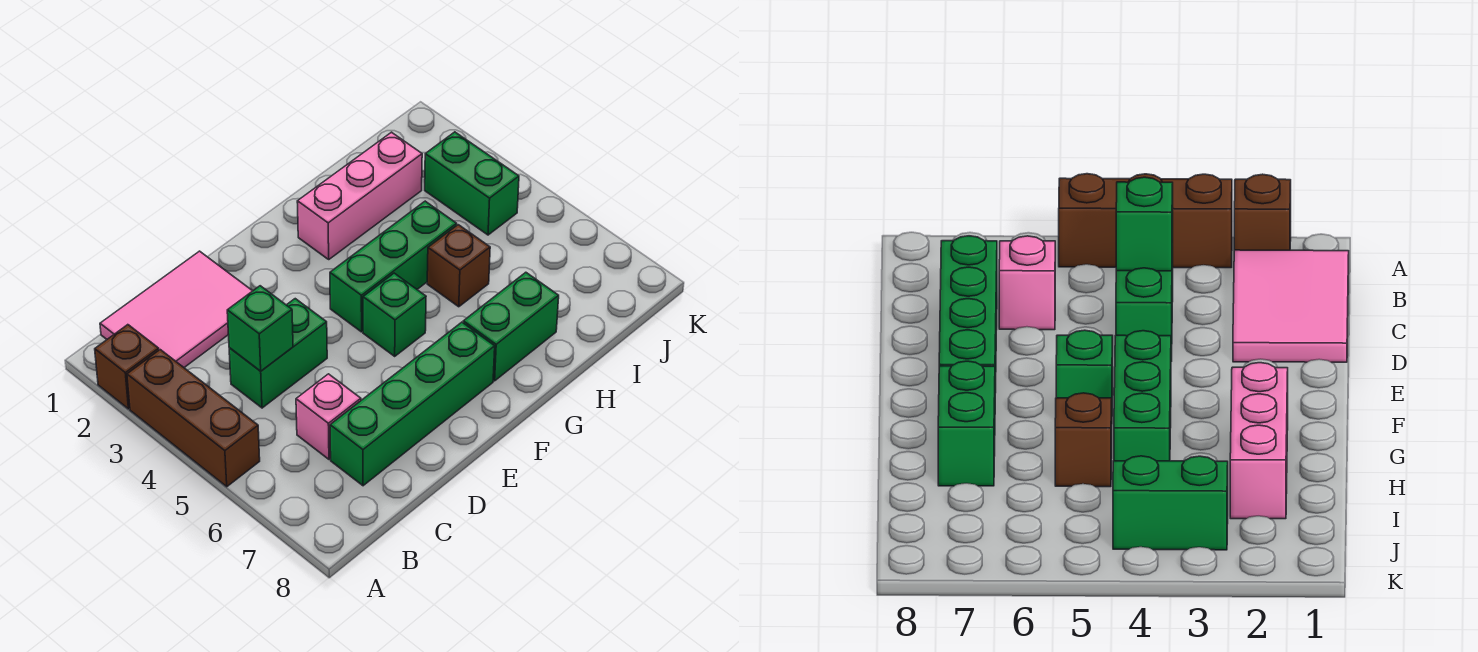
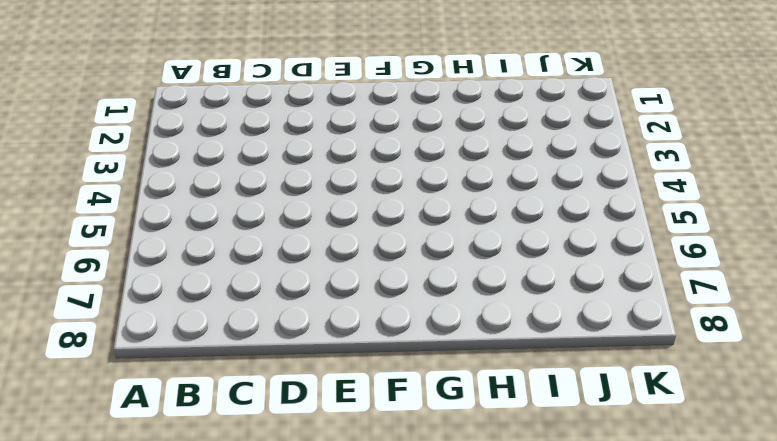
none -> brown 1x1 brick [95,325,159,409]
none -> brown 1x3 brick [127,350,260,487]
none -> pink 2x3 tile [100,251,252,367]

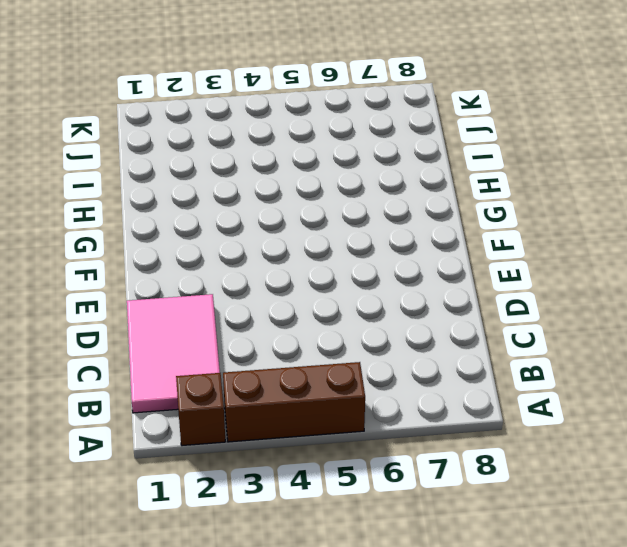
none -> green 1x2 brick [229,299,327,408]
none -> pink 1x1 brick [296,374,361,459]
none -> green 1x4 brick [330,322,495,486]

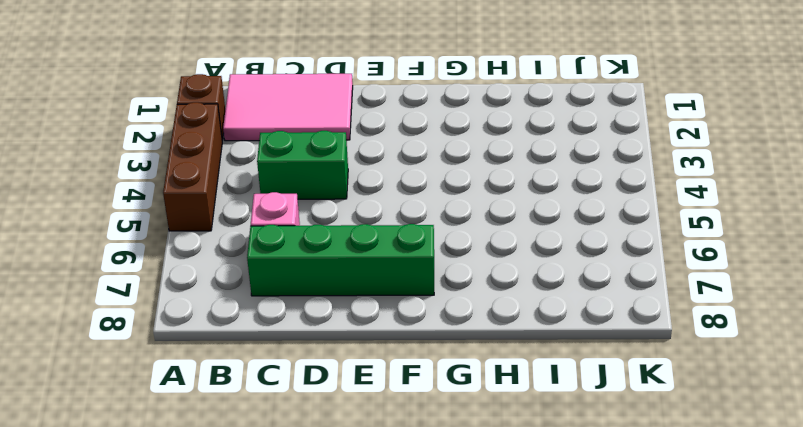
none -> green 1x3 brick [330,201,457,332]
none -> green 1x1 brick [363,273,426,356]
none -> pink 1x3 brick [297,132,422,259]

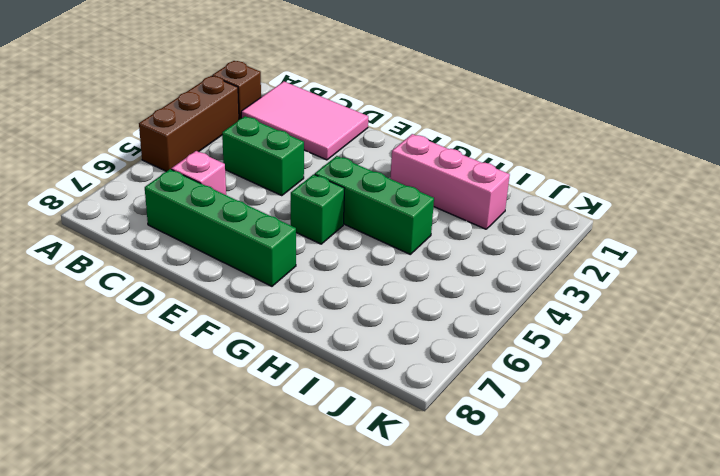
none -> green 1x2 brick [463,272,559,381]
none -> brown 1x1 brick [427,225,490,307]
none -> green 1x2 brick [425,132,519,235]

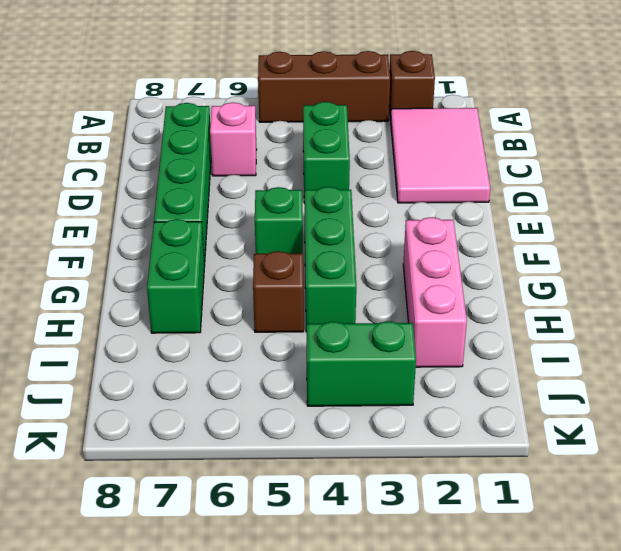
none -> green 1x1 brick [227,286,293,371]

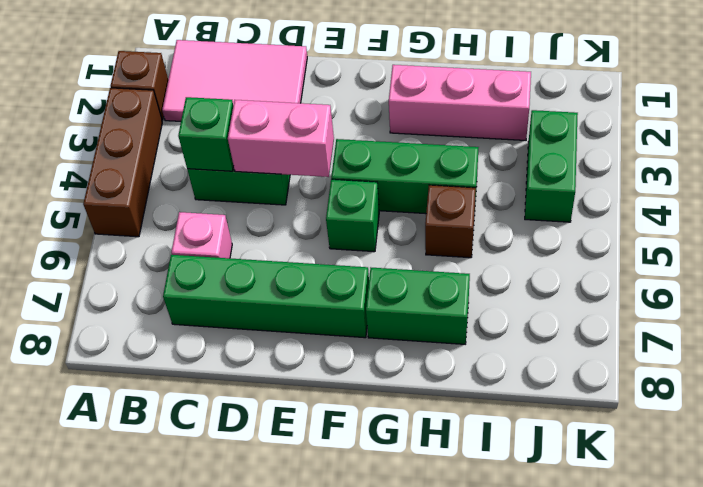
pink 1x2 brick [228,100,334,177] -> none

